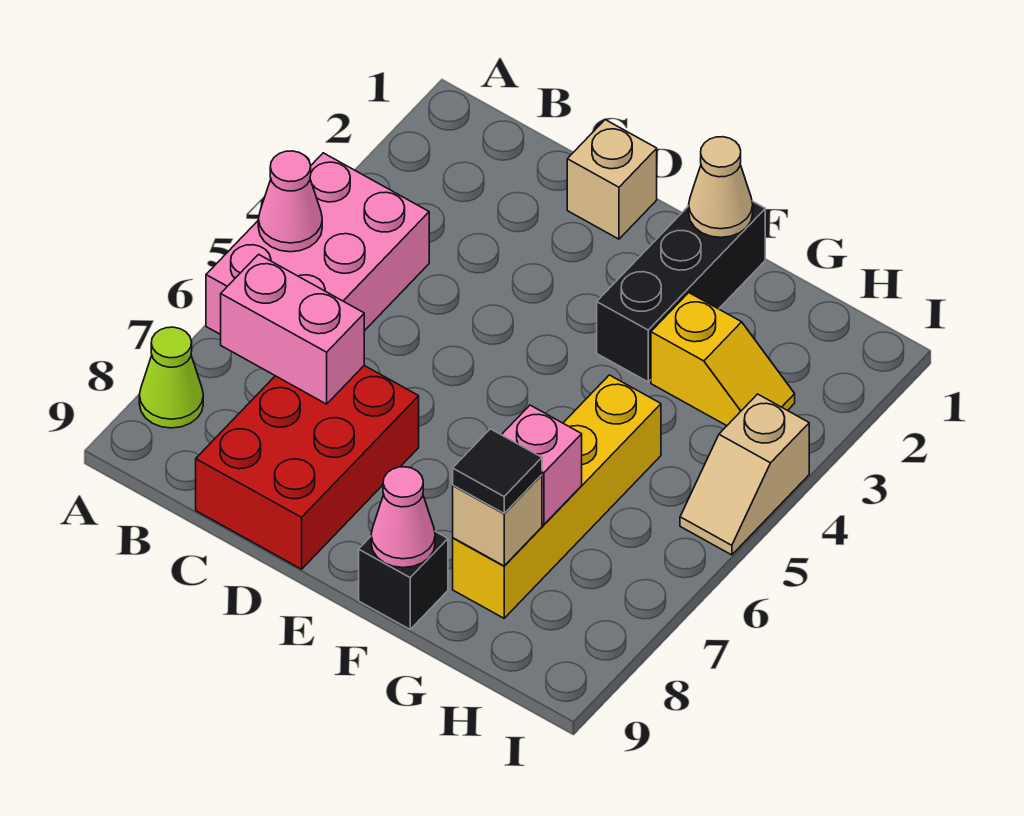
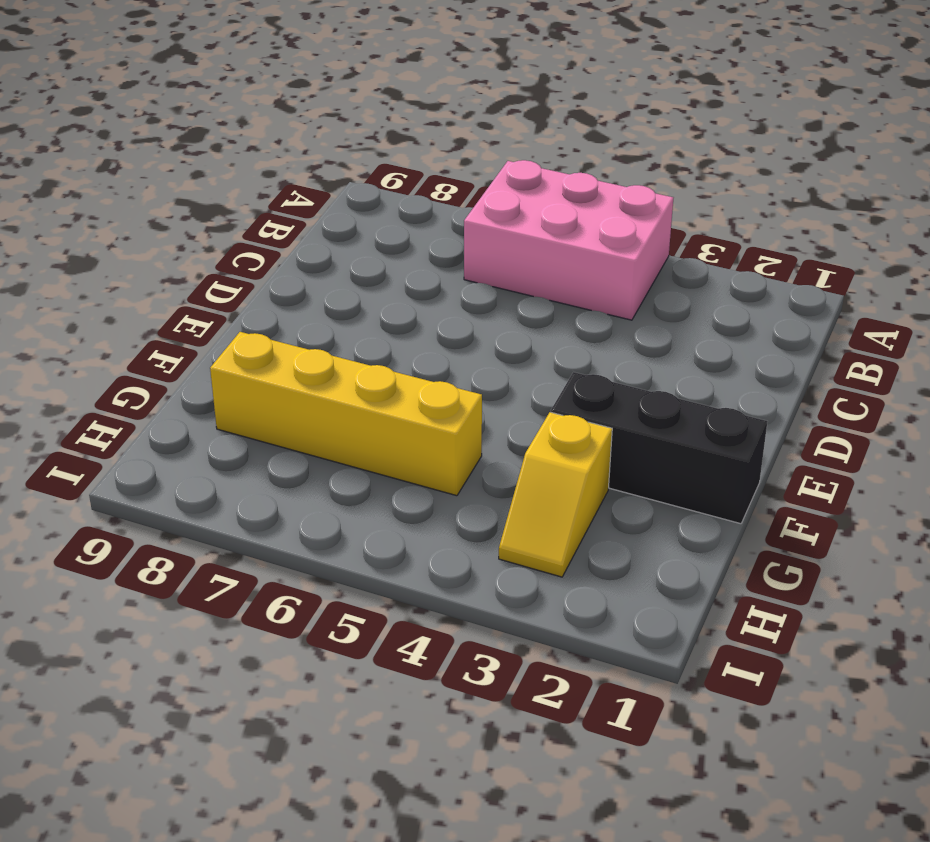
none -> lime 1x1 cone [139,327,203,428]
none -> red 2x3 brick [196,366,419,569]
none -> tan 1x1 brick [567,120,657,239]

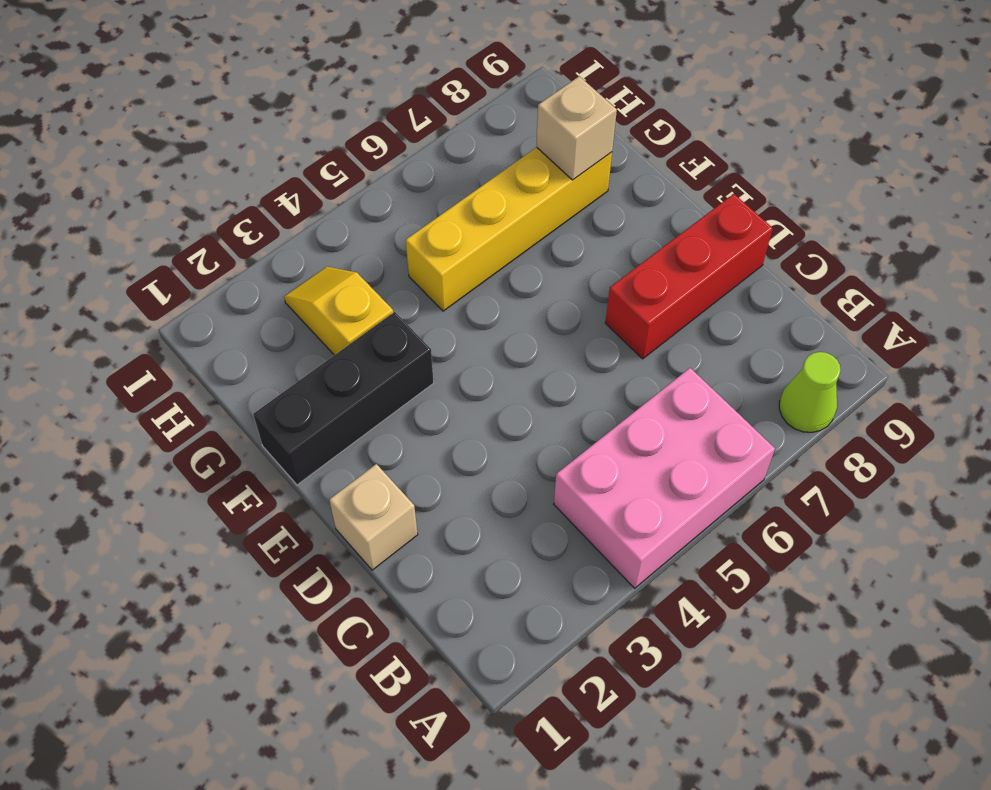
red 1x3 brick [605,194,773,359] -> red 2x3 brick [196,366,419,569]
none -> black 1x1 brick [359,532,448,629]
none -> tan 1x2 slope [680,394,809,555]
none -> pink 1x1 cone [258,151,322,252]

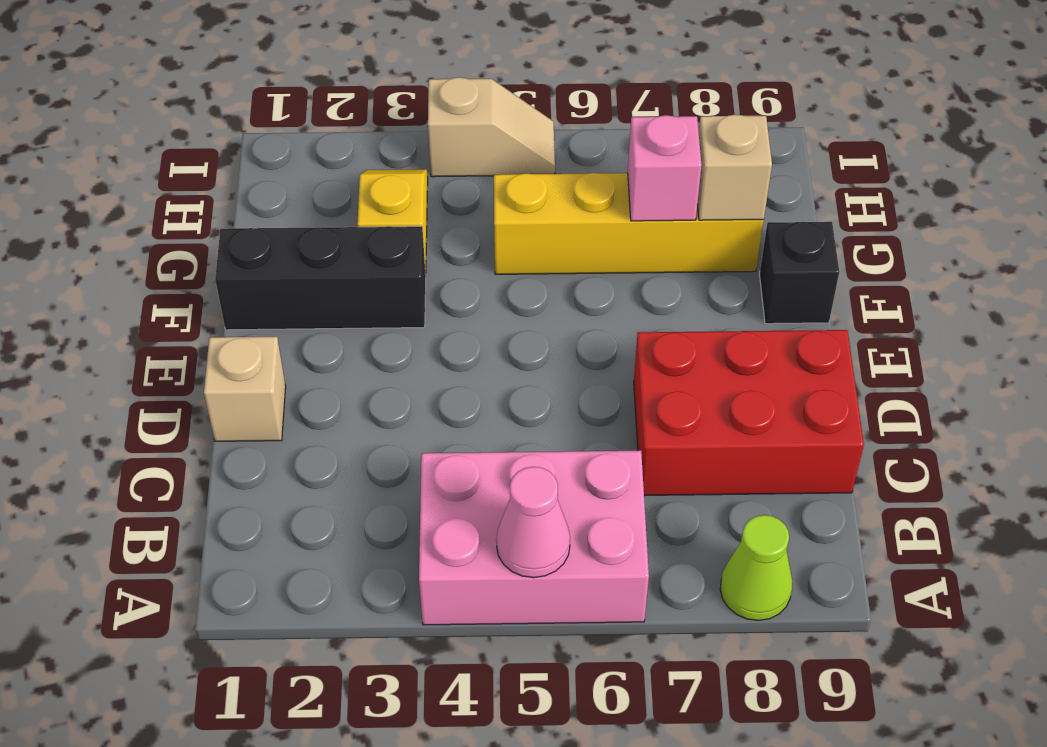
none -> pink 1x2 brick [221,254,364,404]
none -> tan 1x1 cone [689,137,753,238]
none -> pink 1x1 cone [371,467,435,568]

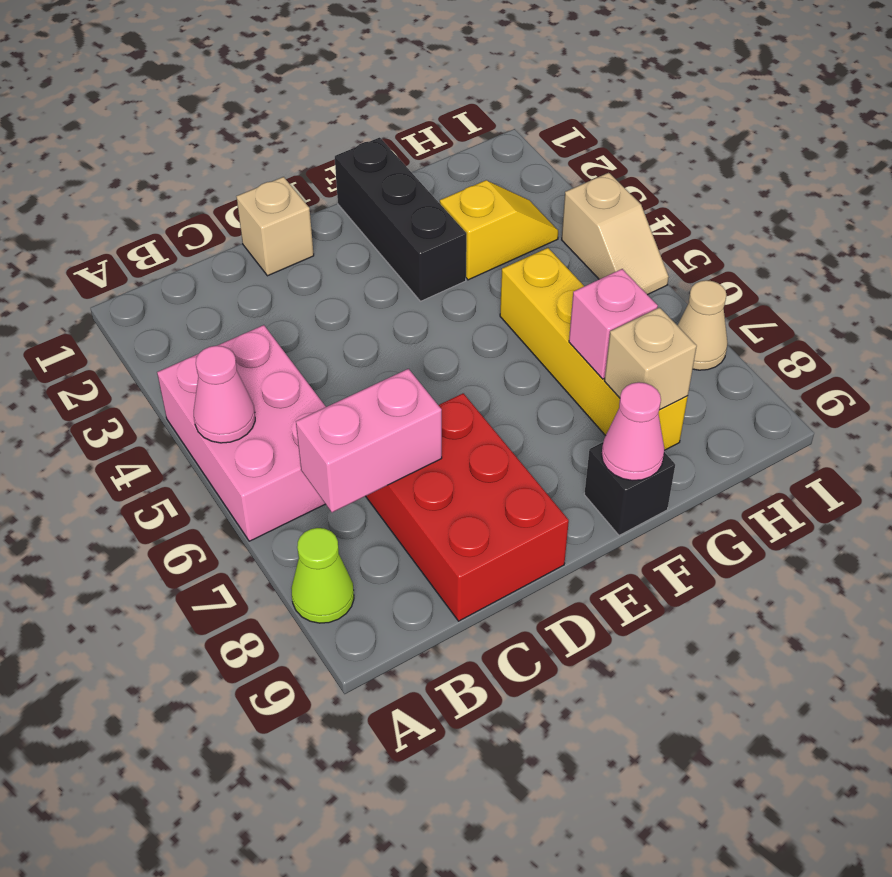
tan 1x1 cone [677,280,728,370] -> tan 1x1 cone moved to [689,137,753,238]
none -> black 1x1 tile [453,429,542,513]

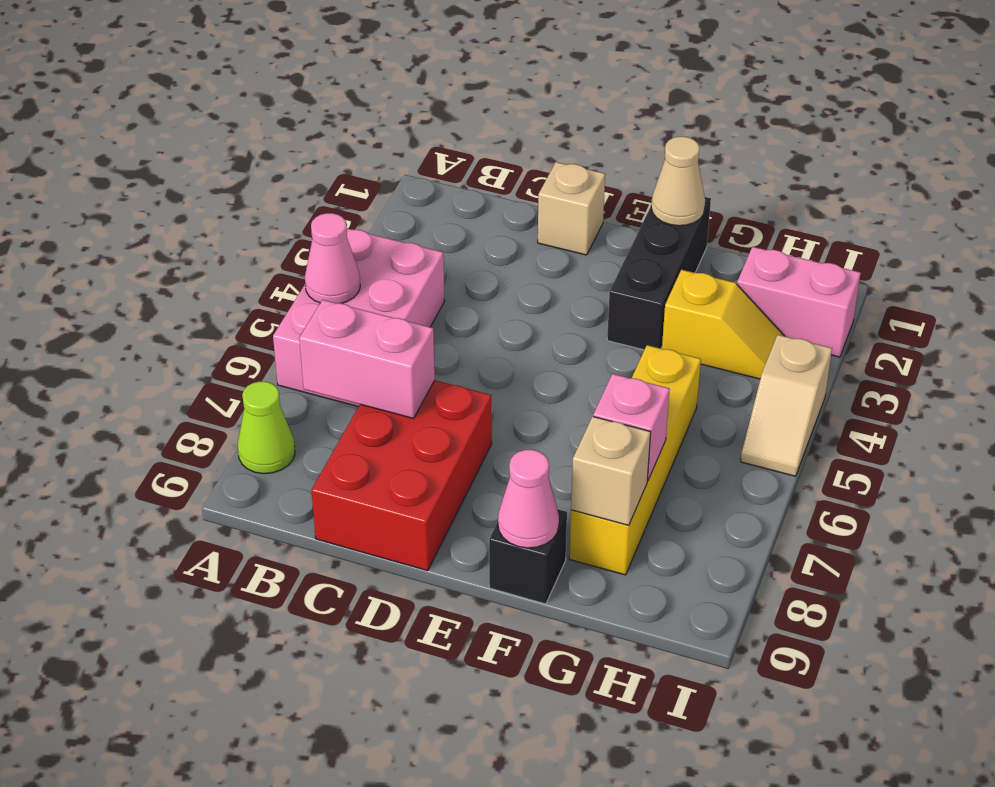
pink 1x2 brick [737,247,861,357] -> none
none -> black 1x1 tile [453,429,542,513]

